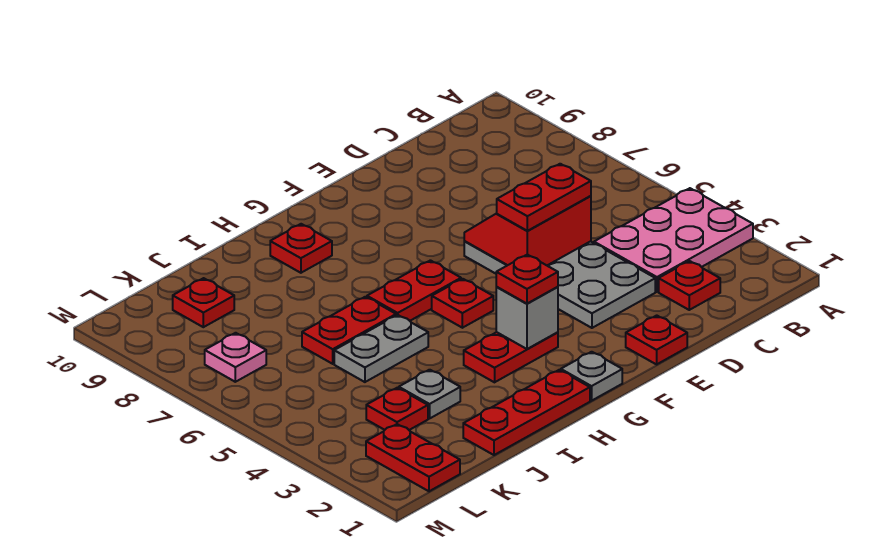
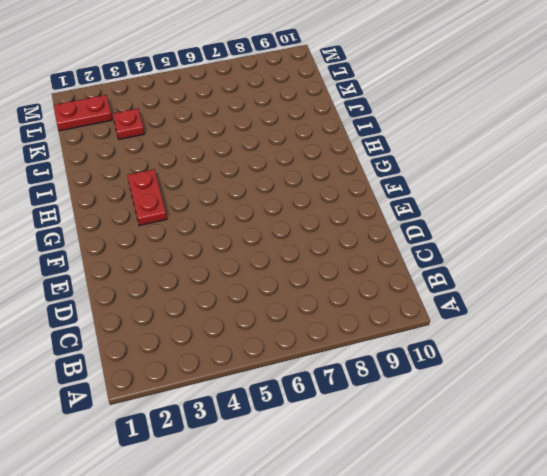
none -> pink 2x3 plate [594,188,753,292]
none -> red 1x1 plate [659,261,720,310]
none -> grey 2x4 plate [464,241,655,328]

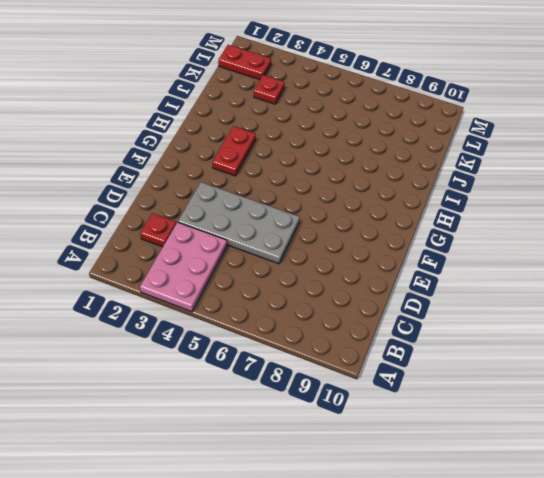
none -> red 1x1 plate [626,315,687,364]
none -> grey 1x1 plate [561,352,622,401]
none -> red 1x1 plate [432,279,493,328]

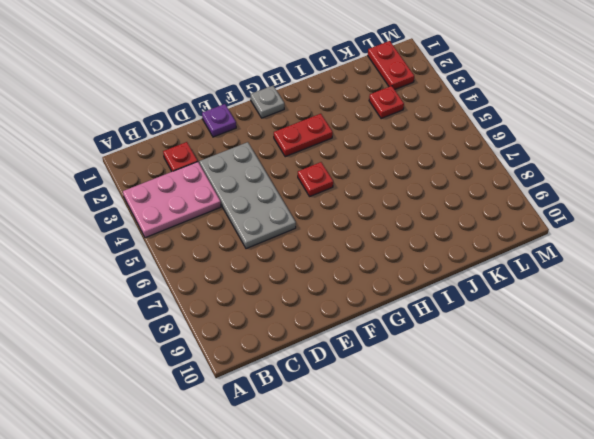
purple 1x1 plate [202,104,236,137] -> red 1x1 plate [626,315,687,364]
none -> red 1x2 plate [367,260,461,321]
none -> red 1x3 plate [463,370,590,455]
none -> red 1x1 plate [270,224,332,273]

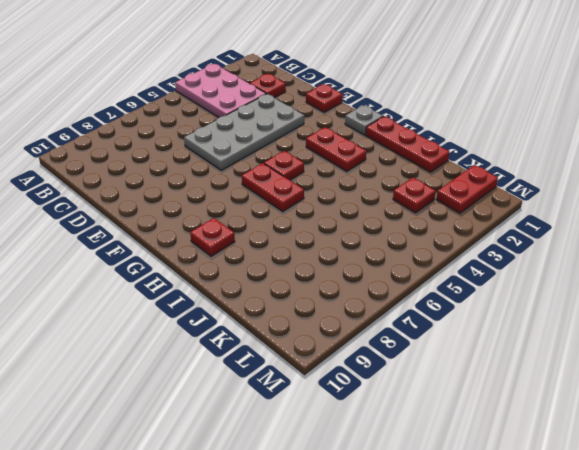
none -> grey 1x2 plate [334,315,428,382]
none -> red 1x2 plate [302,297,396,364]
none -> grey 1x1 plate [399,370,460,419]

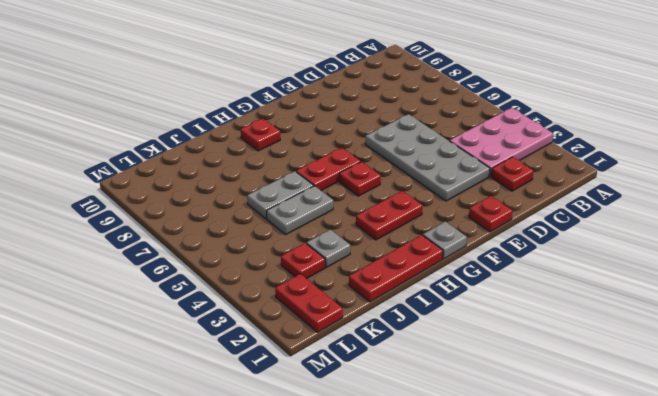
grey 1x2 plate [247,171,314,219] -> red 1x2 plate [302,297,396,364]
none -> red 1x1 plate [173,278,234,327]
none -> pink 1x1 plate [205,333,266,382]
none -> red 2x2 slope [464,196,591,265]

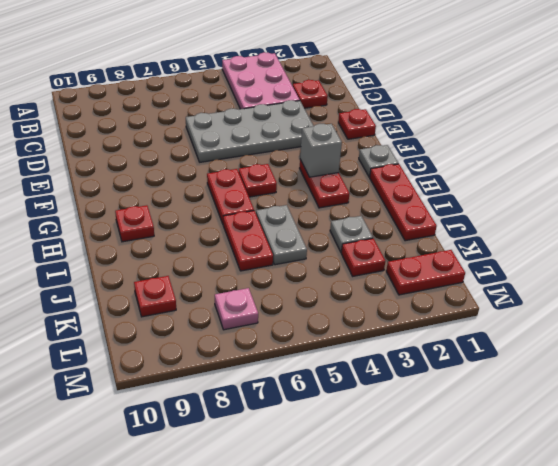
none -> red 2x2 slope [464,196,591,265]
none -> red 1x2 plate [497,164,591,231]
none -> red 1x1 plate [496,255,558,304]

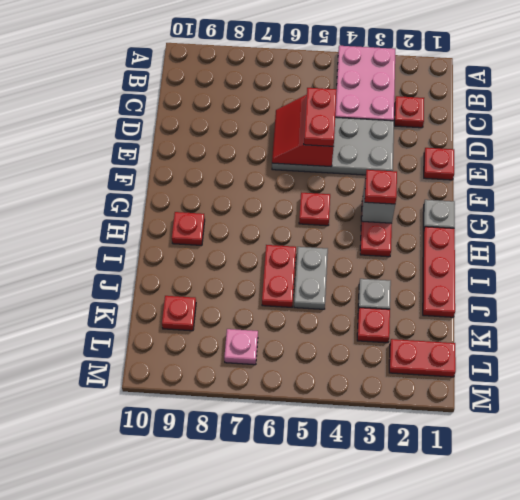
none -> red 1x2 plate [367,260,461,321]

